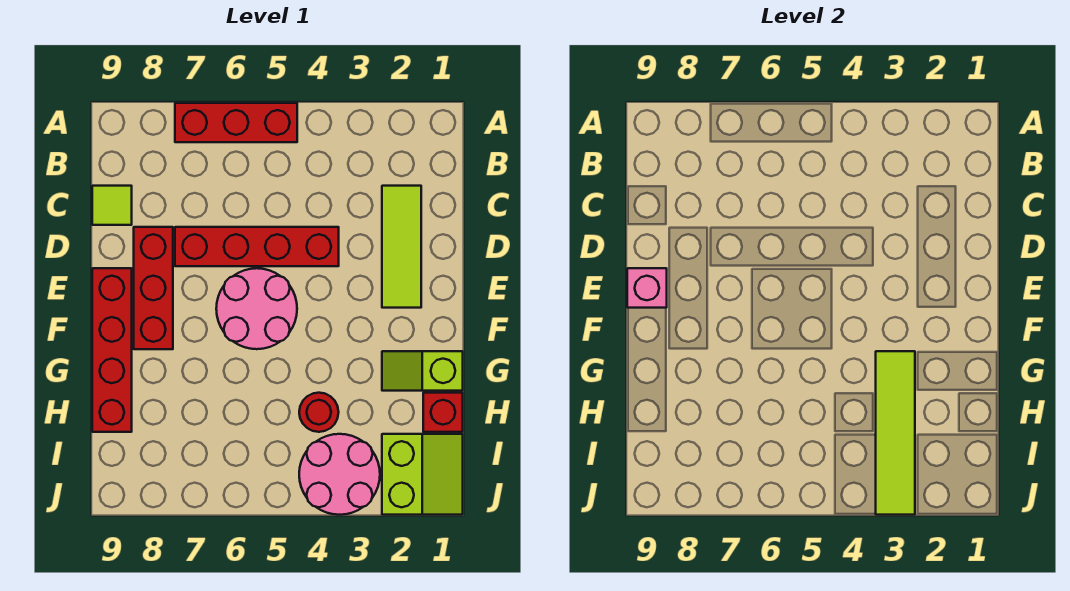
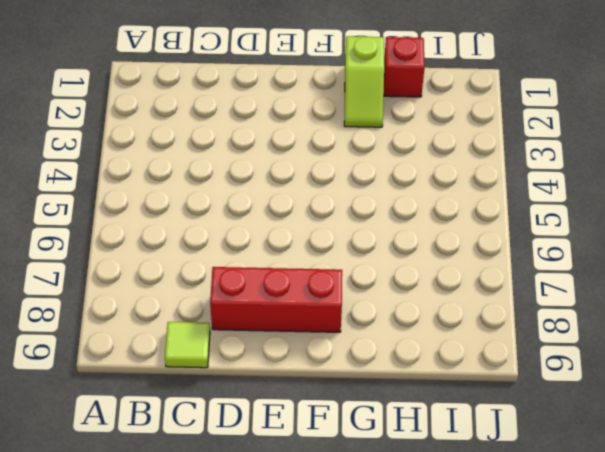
none -> red 1x3 brick [175,103,297,142]
none -> lime 1x3 tile [382,186,421,308]
none -> red 1x4 brick [175,227,339,266]

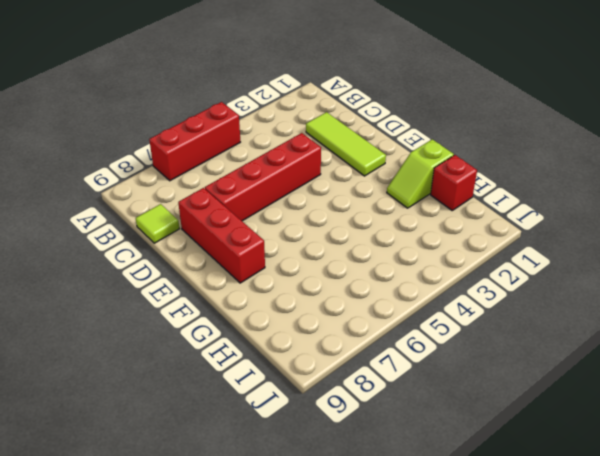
none -> pink 2x2 round brick [216,268,297,349]
none -> red 1x4 brick [92,268,132,432]
none -> red 1x1 round brick [299,393,339,432]

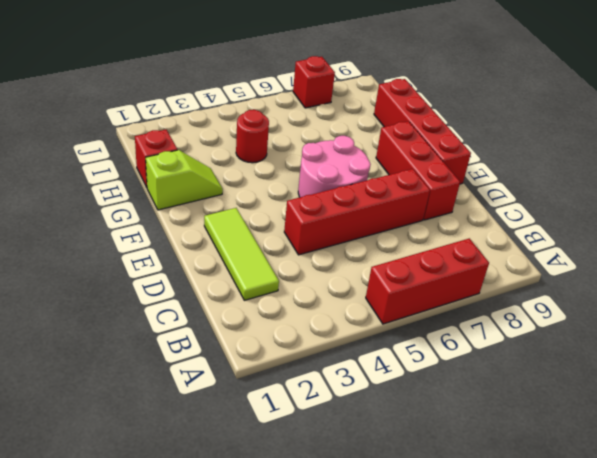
red 1x1 brick [293,56,335,108] -> none
none -> lime 1x1 tile [92,186,132,225]
none -> lime 2x2 slope [382,434,463,515]
none -> pink 2x2 round brick [299,434,380,515]

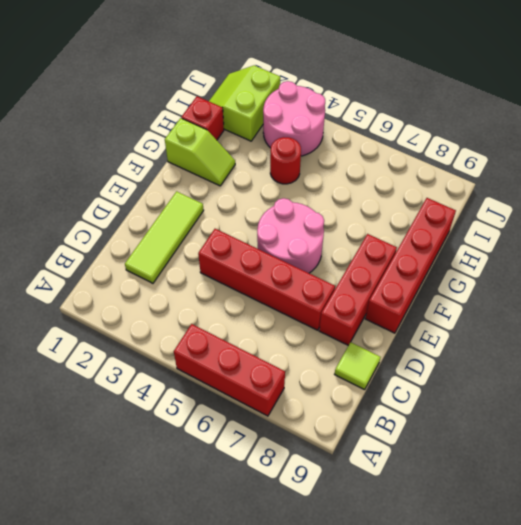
none -> pink 1x1 brick [627,268,667,308]
none -> lime 1x4 tile [876,351,915,515]

